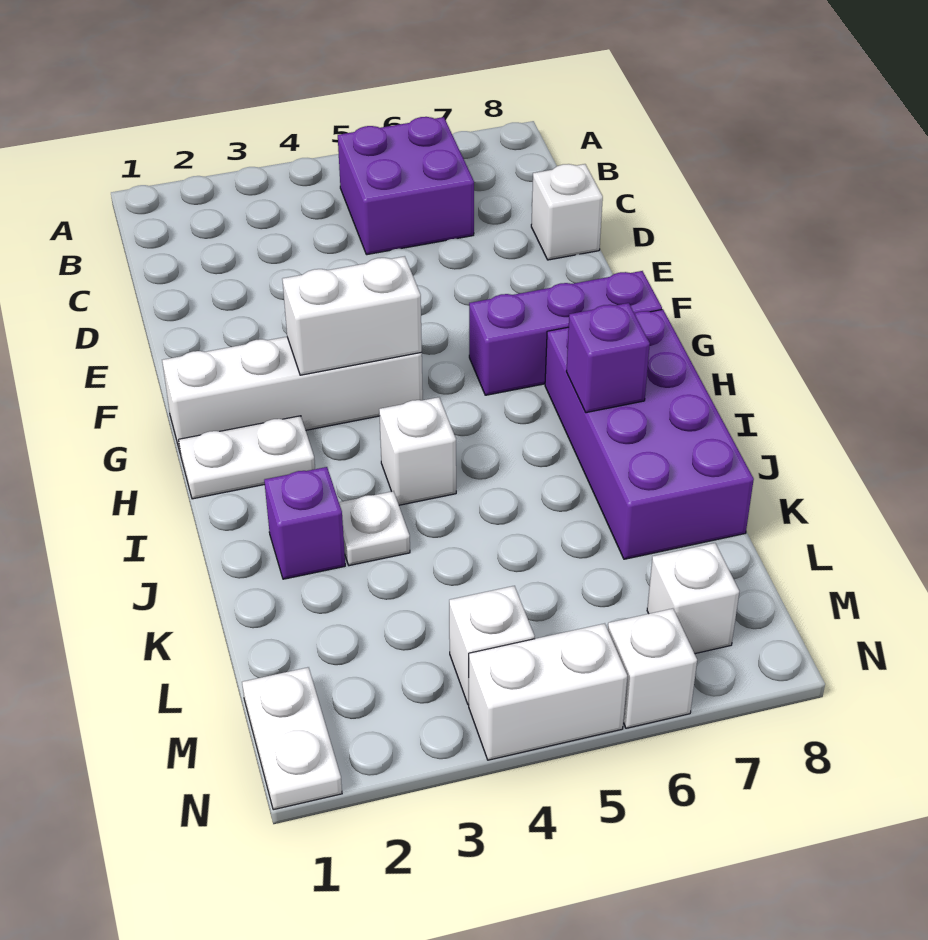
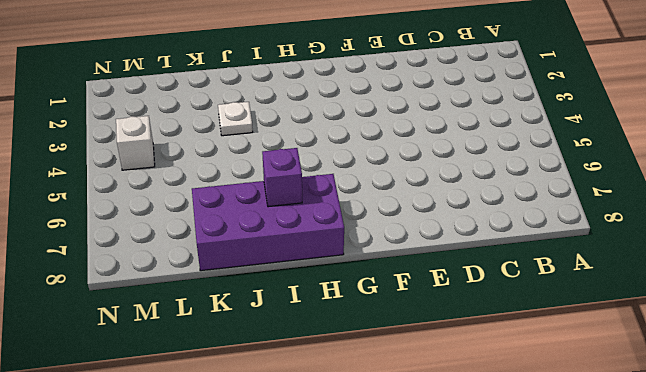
none -> purple 2x2 brick [338,117,474,255]
none -> white 1x1 brick [531,164,603,260]
none -> white 1x4 brick [162,337,423,451]

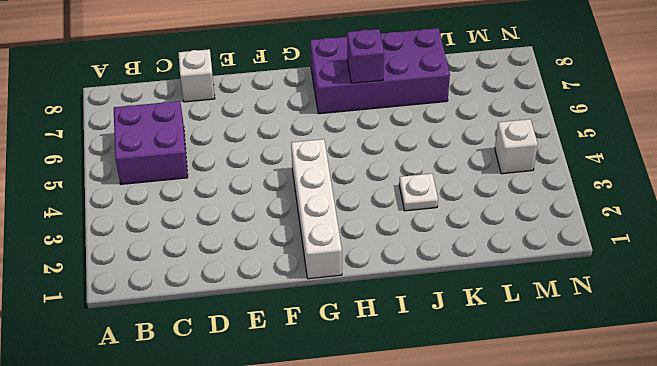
none -> purple 1x3 brick [469,271,662,395]
none -> white 1x2 plate [179,416,315,499]
none -> white 1x1 brick [379,397,456,505]

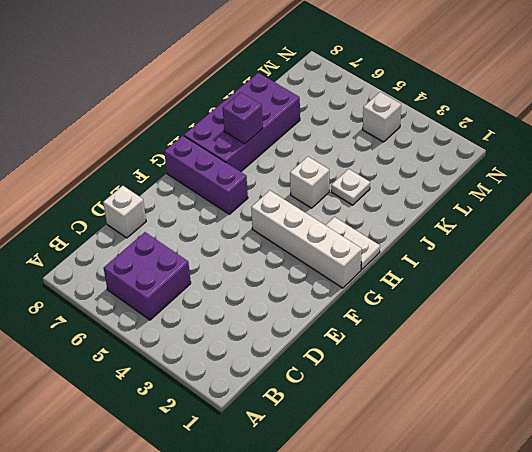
none -> purple 1x1 brick [264,467,345,579]
none -> white 1x2 plate [242,667,342,810]
none -> white 1x1 brick [647,543,739,654]

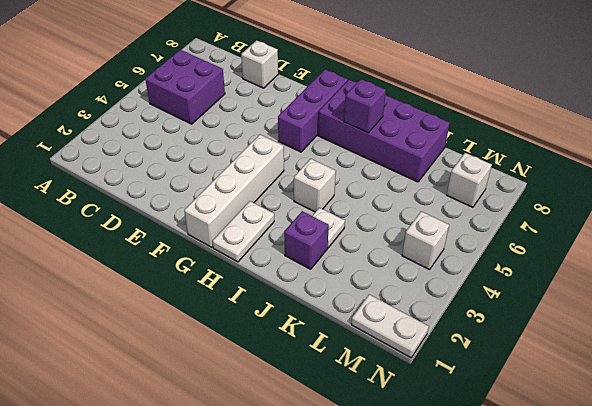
none -> white 1x2 brick [469,623,627,760]
none -> white 1x1 brick [608,609,697,728]
none -> white 1x2 brick [282,256,422,375]

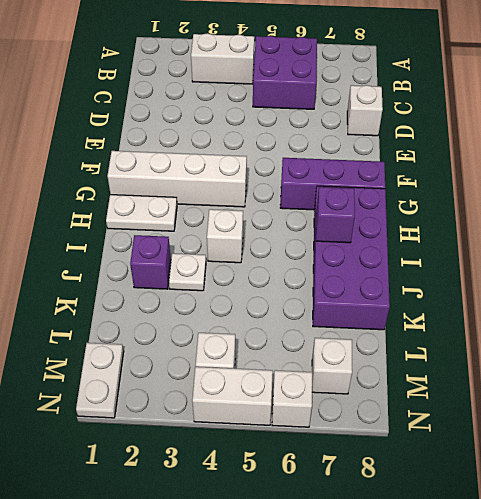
white 1x2 brick [191,33,254,84] -> white 1x2 brick moved to [282,256,422,375]

